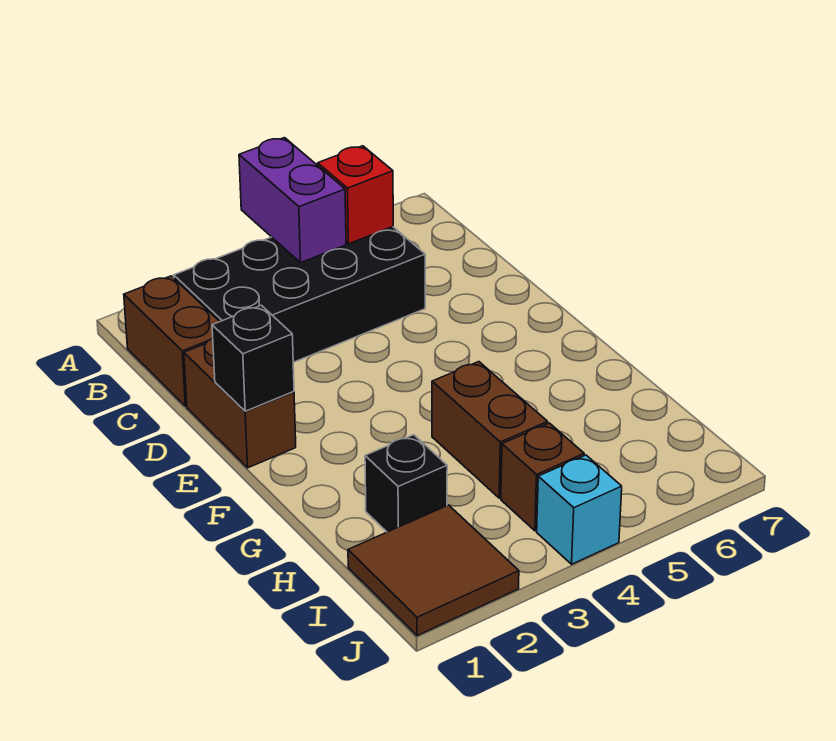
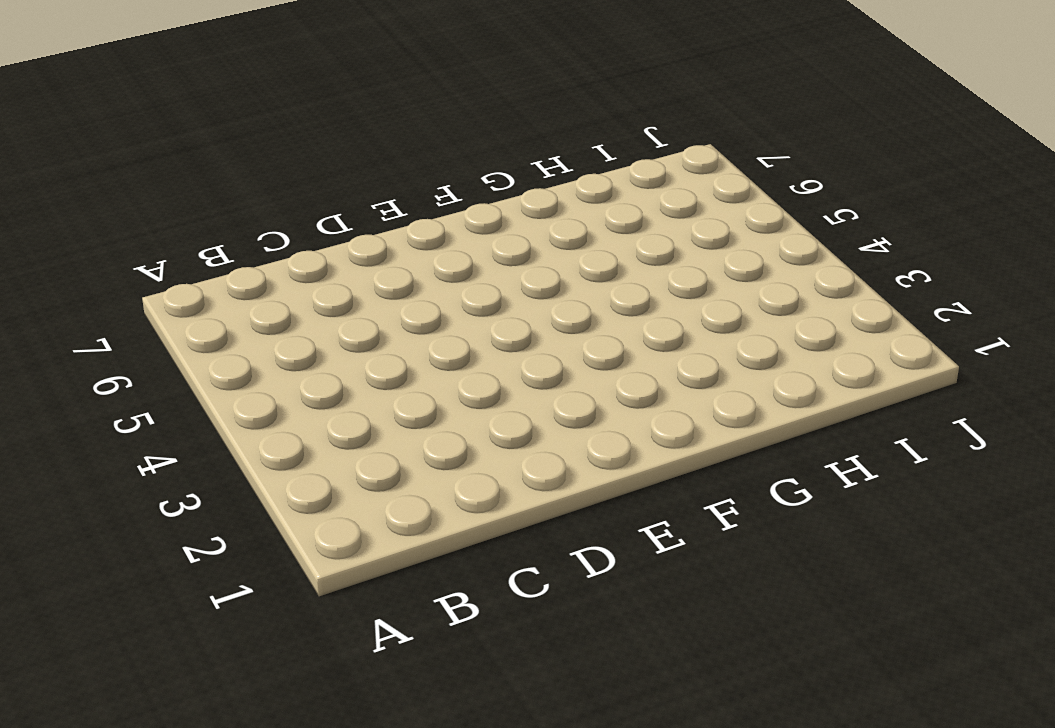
none -> brown 1x2 brick [124,276,220,406]
none -> black 2x4 brick [174,227,425,362]

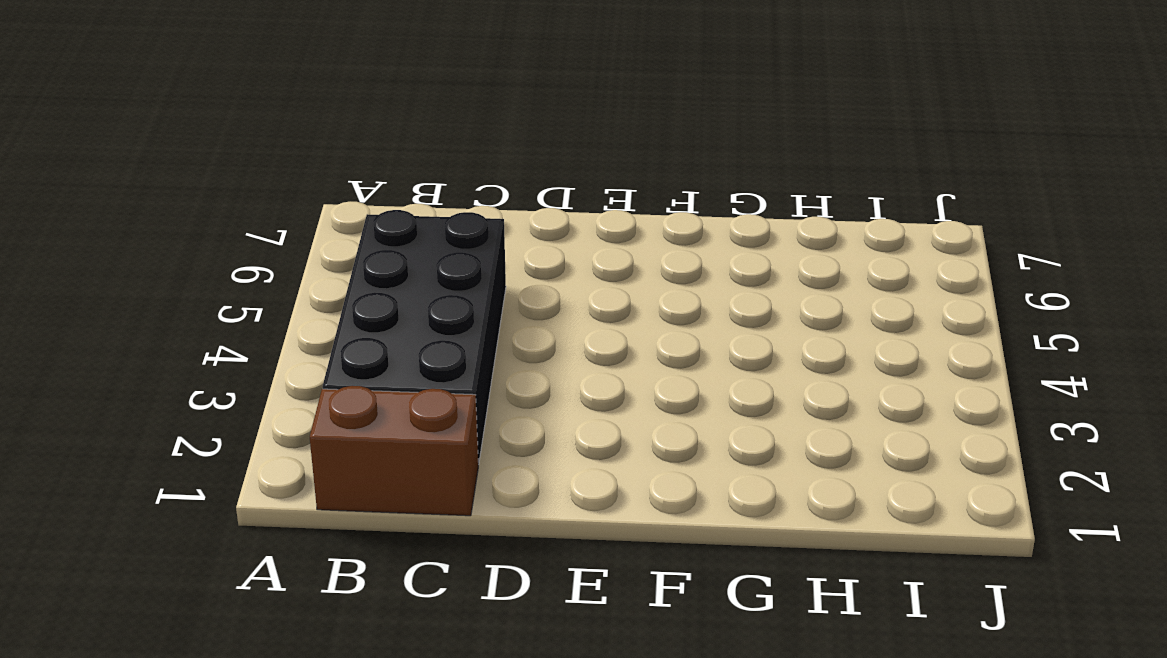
none -> brown 1x2 brick [184,338,296,468]
none -> brown 1x2 brick [432,362,548,498]

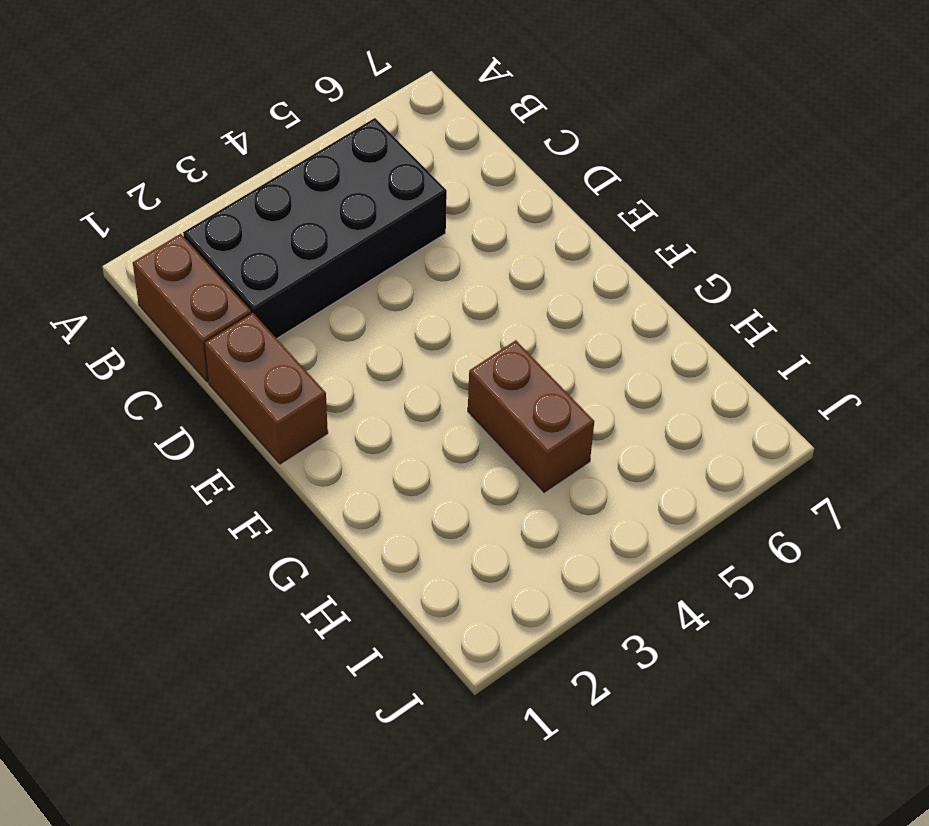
none -> black 1x1 brick [365,435,447,532]
none -> brown 2x2 tile [348,505,519,636]

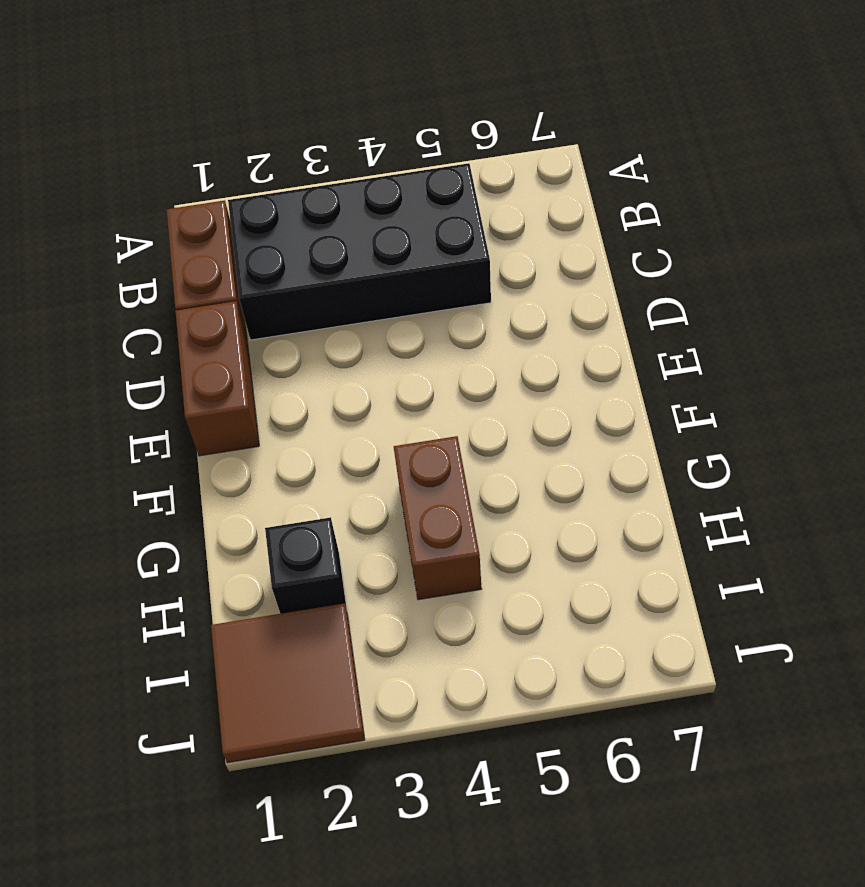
none -> brown 1x1 brick [501,423,584,531]
none -> cyan 1x1 brick [537,455,622,564]

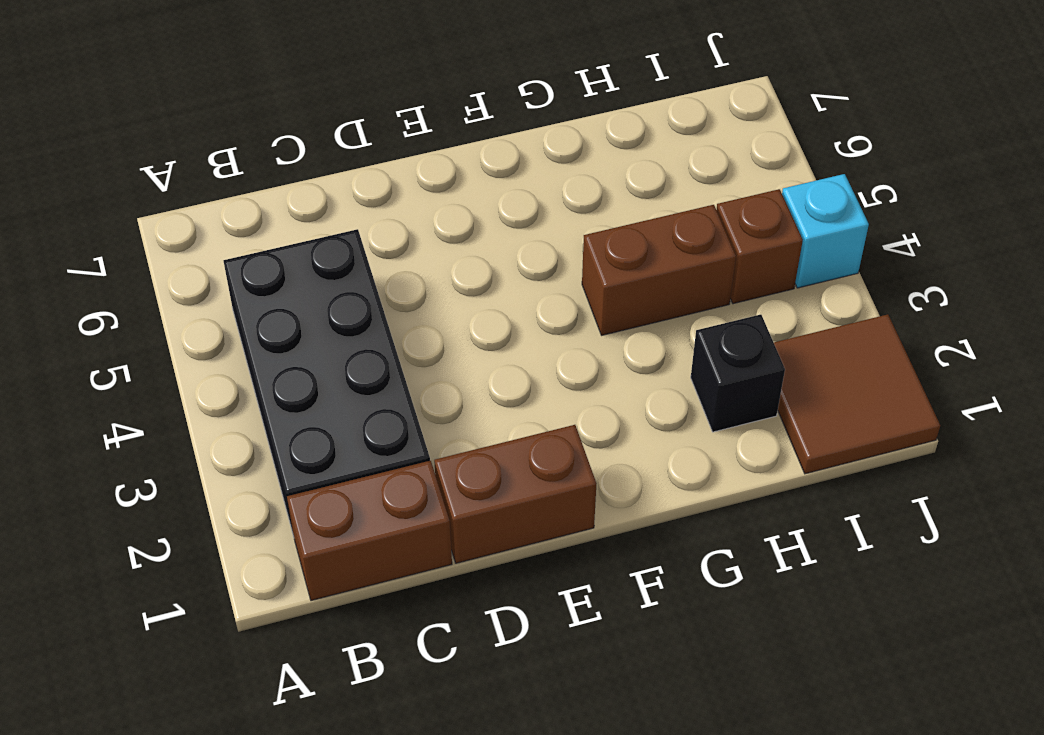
none -> purple 1x2 brick [239,138,346,263]
none -> red 1x1 brick [318,146,393,244]

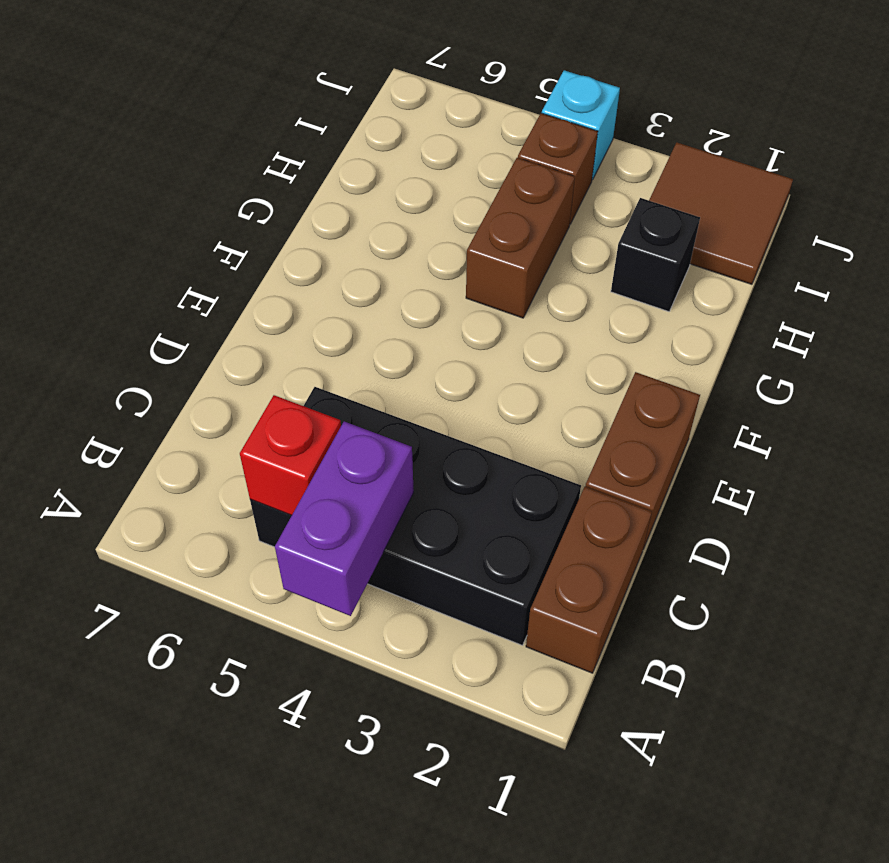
none -> black 1x1 brick [212,305,294,411]

